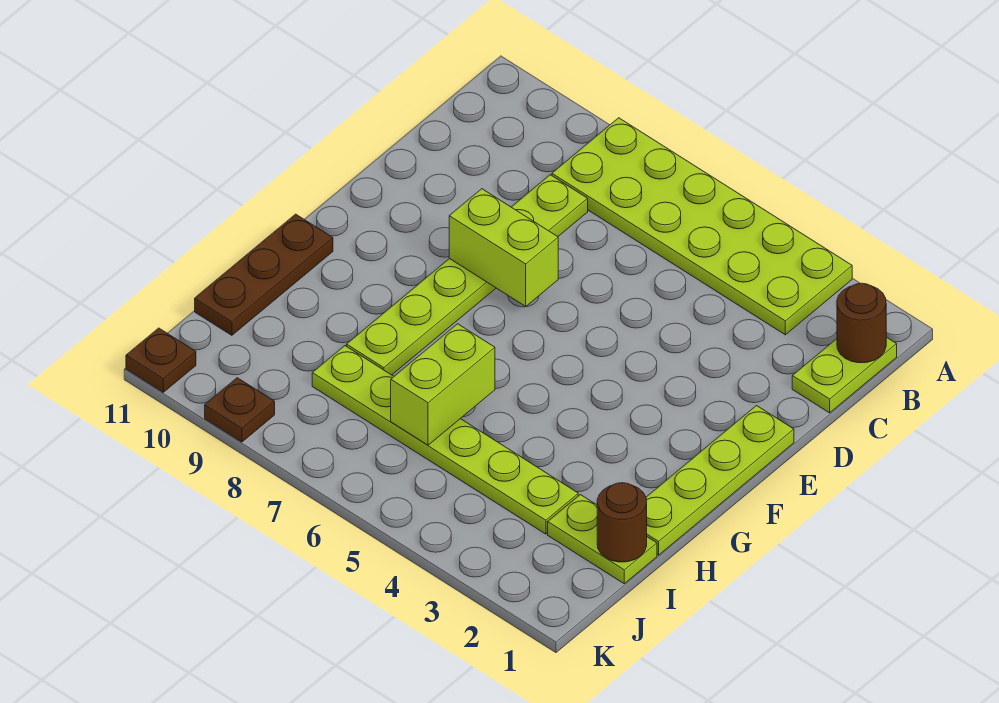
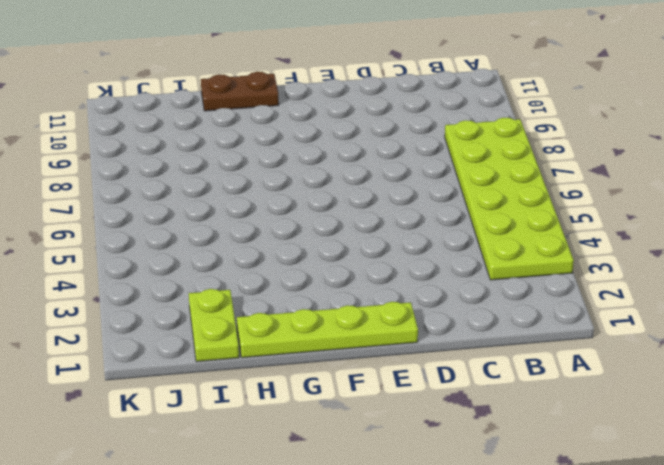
brown 1x2 plate [201,72,279,111] -> brown 1x3 plate [195,214,333,335]
none -> lime 1x2 plate [792,337,897,413]
none -> lime 1x6 plate [347,175,588,375]
none -> lime 1x6 plate [312,346,578,534]

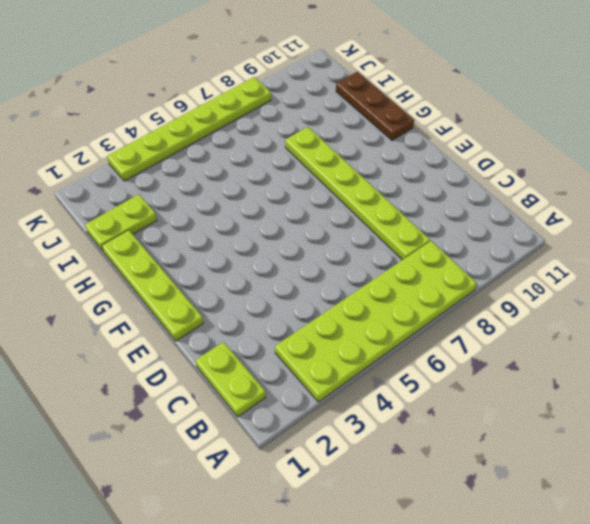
lime 1x6 plate [107,77,271,181] -> lime 1x6 plate moved to [312,346,578,534]
none -> brown 1x1 plate [205,378,275,442]
none -> brown 1x1 plate [126,328,196,392]
none -> brown 1x1 round brick [837,283,886,363]

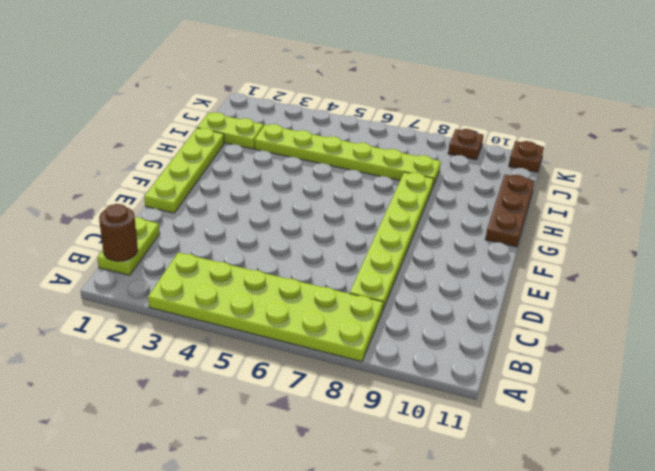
none -> lime 1x2 brick [449,189,558,307]
none -> lime 1x2 brick [391,324,495,445]
none -> brown 1x1 round brick [597,483,647,562]

